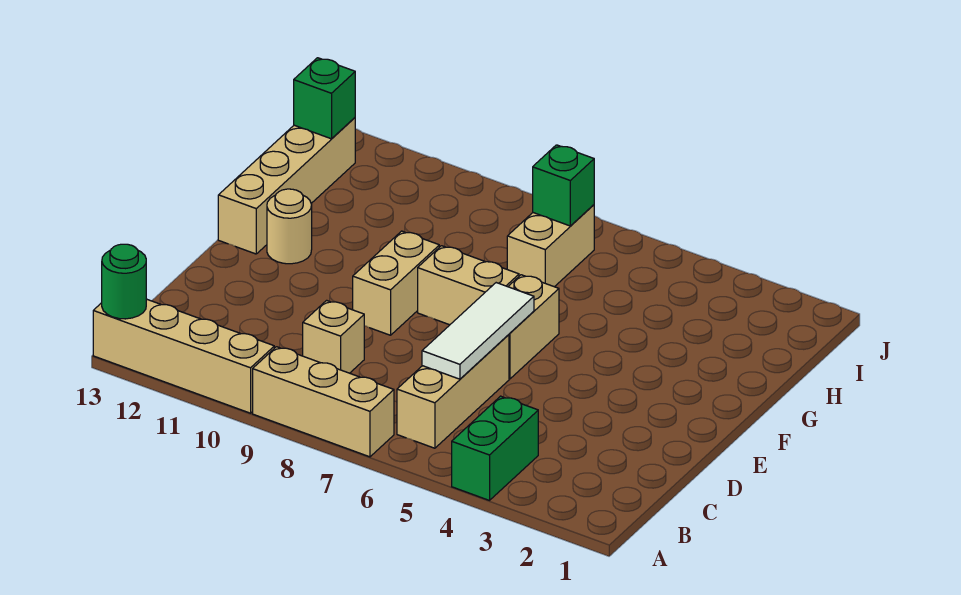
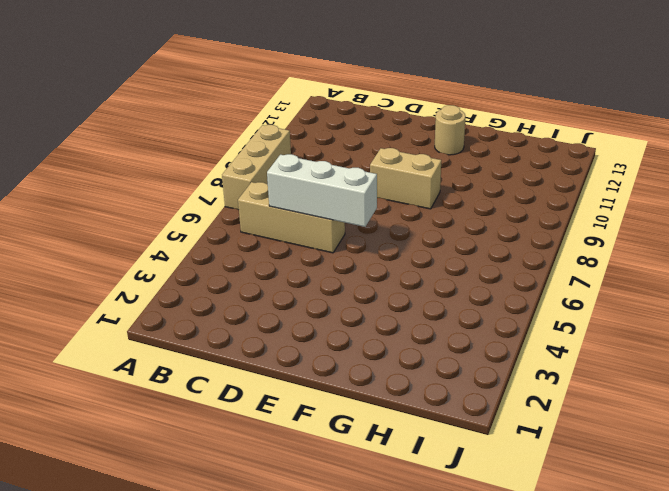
white 1x3 brick [267,154,377,227] -> white 1x3 tile [422,283,534,379]
none -> green 1x2 brick [452,396,538,500]
none -> tan 1x4 brick [93,299,274,413]
none -> tan 1x1 brick [303,300,364,373]

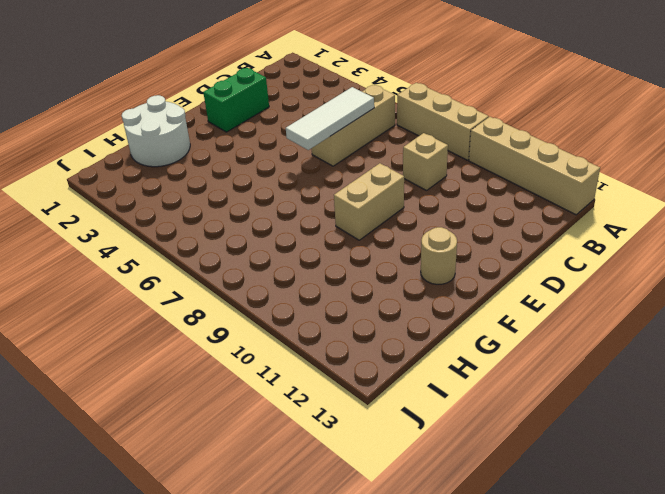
green 1x2 brick [203,68,269,132] -> green 1x2 brick moved to [452,396,538,500]
white 2x2 round brick [122,95,190,167] -> none
none -> tan 1x2 brick [508,275,559,379]
none -> tan 1x2 brick [418,246,519,325]
none -> tan 1x4 brick [218,118,355,254]

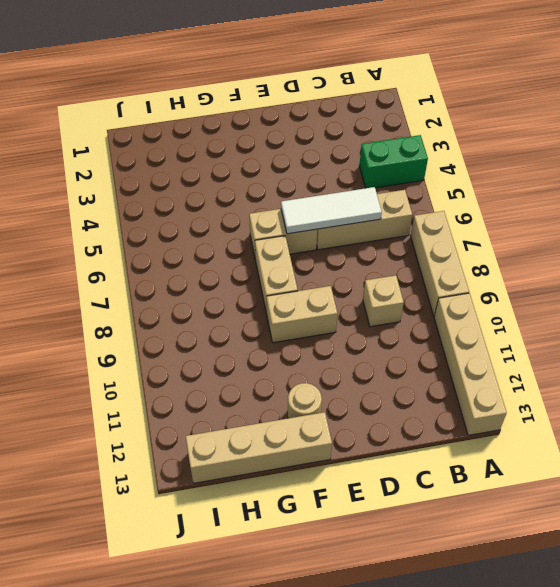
none -> tan 1x2 brick [507,205,594,287]
none -> green 1x1 round brick [102,244,146,319]
none -> green 1x1 brick [533,145,594,226]

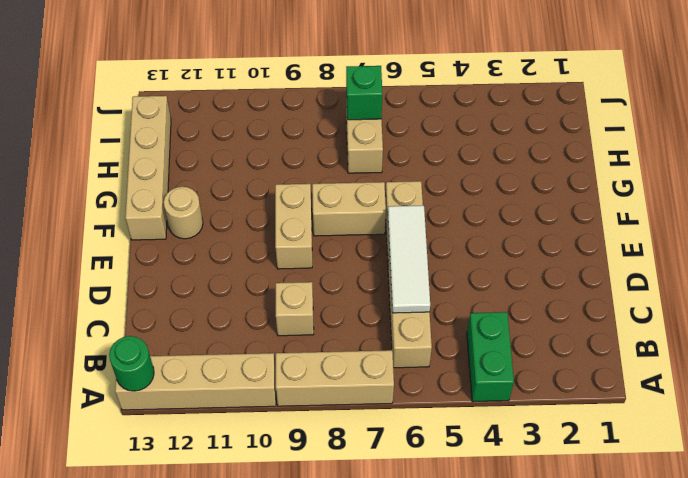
none -> green 1x1 brick [294,58,355,139]

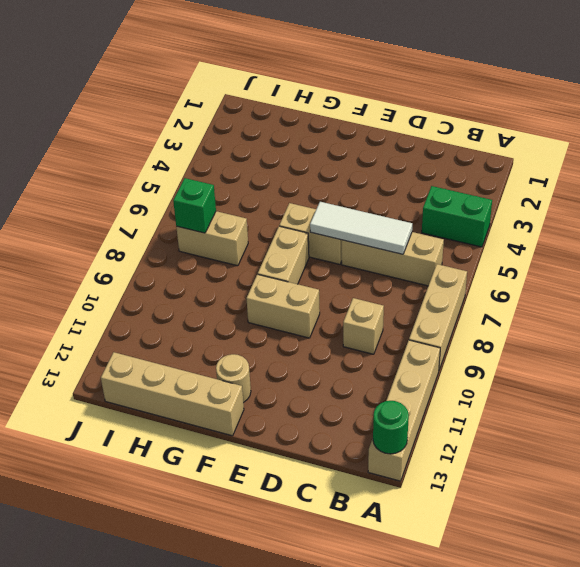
none -> green 1x1 brick [294,58,355,139]

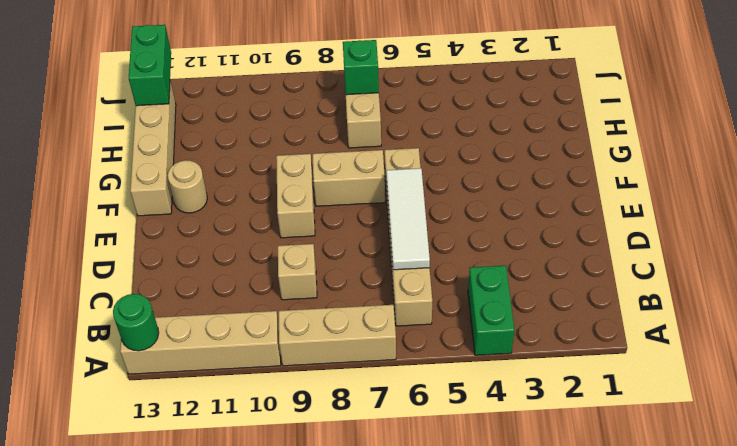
green 1x2 brick [129,25,171,106] -> green 1x1 brick [294,58,355,139]

